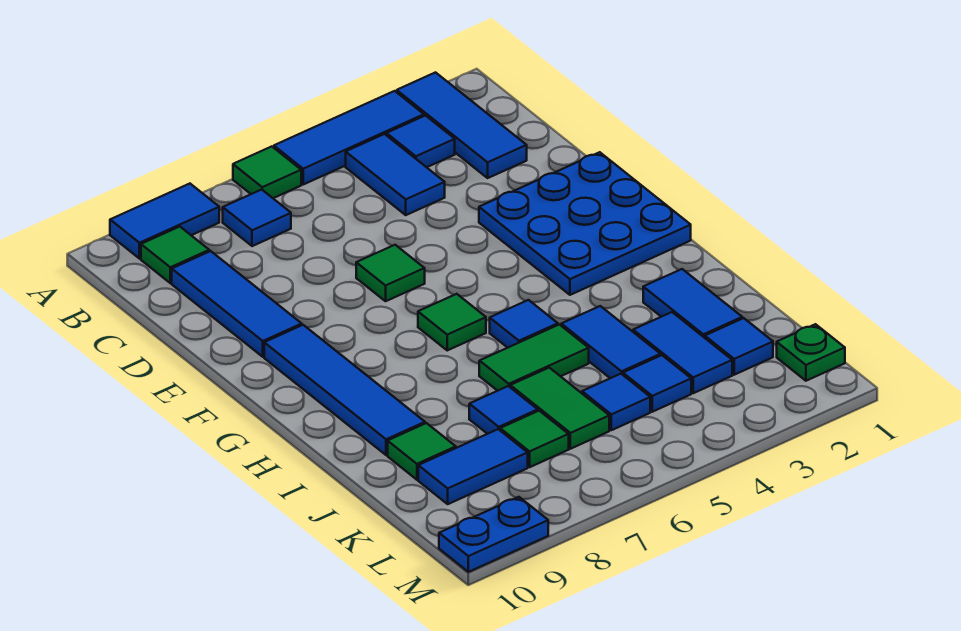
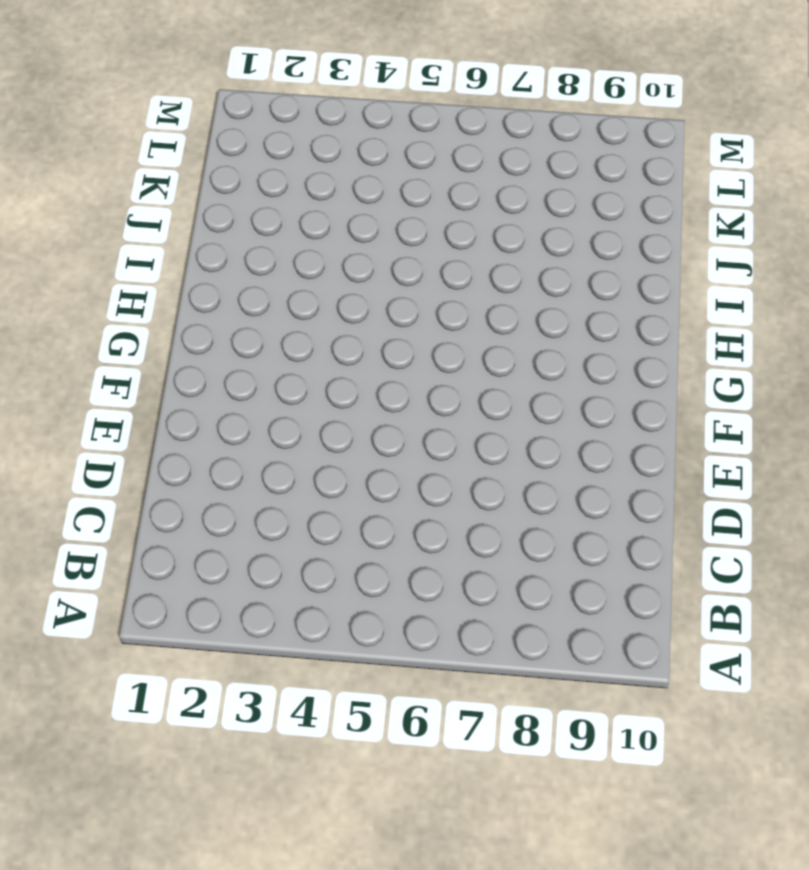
none -> blue 1x3 tile [397,73,527,178]
none -> blue 1x3 tile [274,91,424,184]
none -> green 1x1 tile [233,147,301,198]

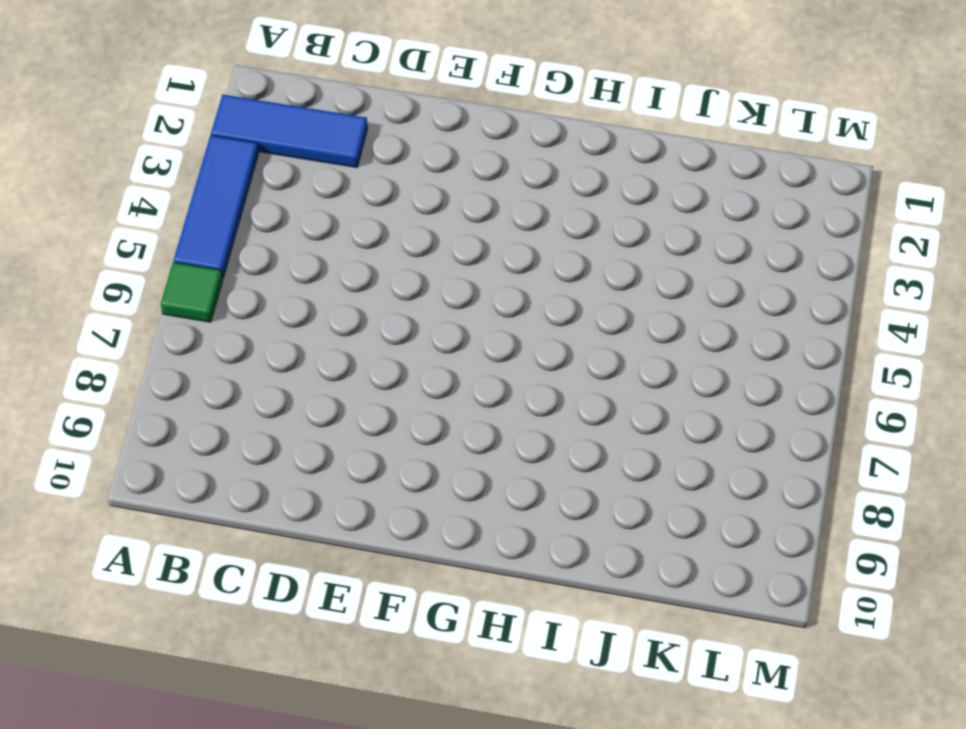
none -> blue 1x2 tile [110,184,219,259]
none -> blue 1x1 tile [387,116,455,167]
none -> blue 1x2 tile [346,134,445,215]

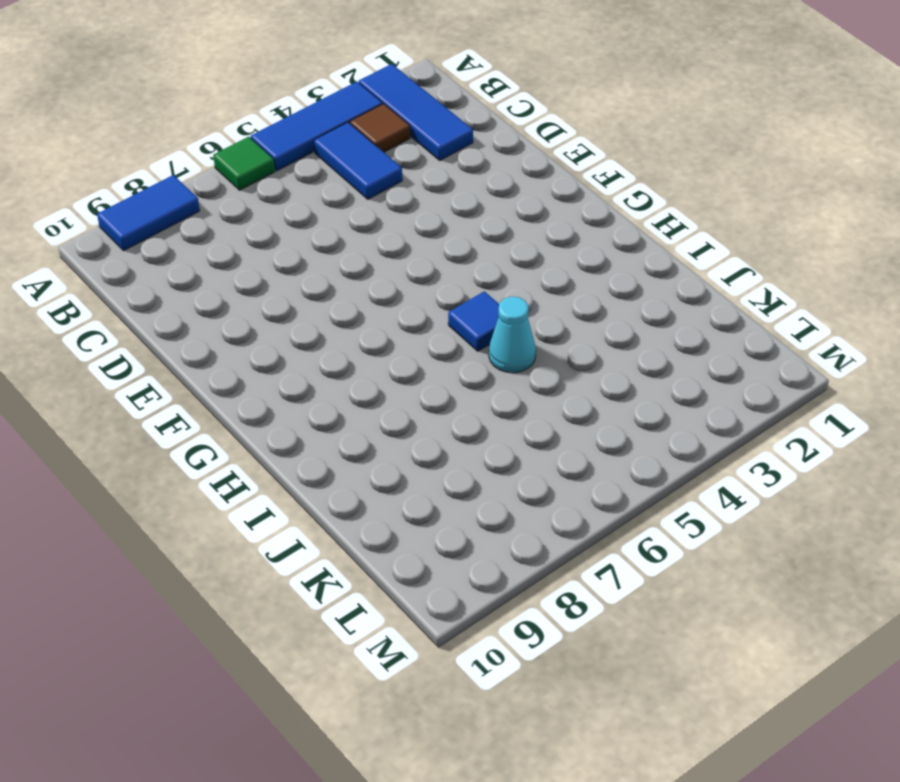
brown 1x1 tile [350,104,410,152] -> blue 1x1 tile [387,116,455,167]
cyan 1x1 cone [489,297,536,373] -> green 1x2 tile [479,325,589,391]
none -> blue 1x1 tile [223,190,291,246]
none -> green 1x1 tile [141,227,209,283]
none -> blue 1x3 tile [172,251,302,357]

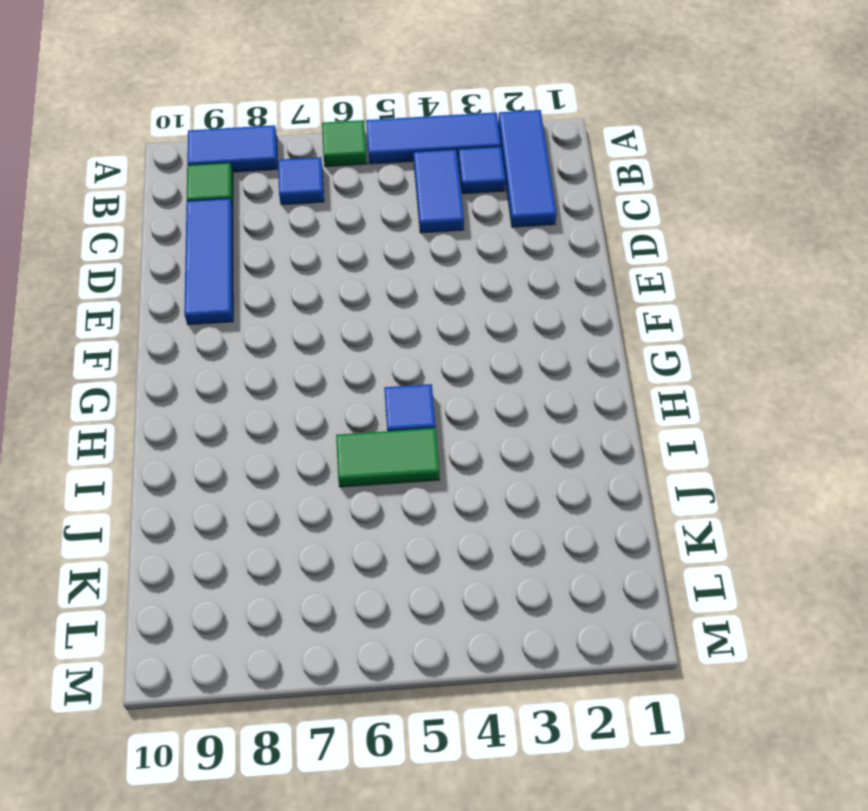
none -> blue 3x3 plate [479,152,691,295]
none -> green 1x1 tile [356,245,425,301]
none -> blue 1x4 tile [264,325,425,455]

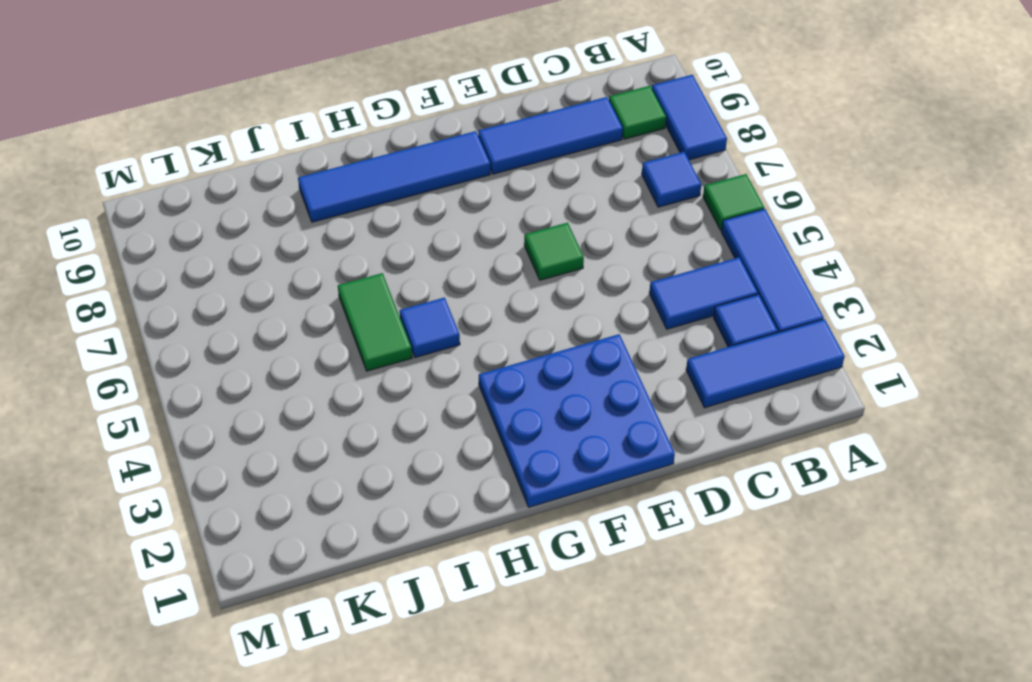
none -> green 1x1 tile [418,294,486,350]
none -> blue 1x2 tile [643,269,742,338]
none -> blue 1x2 tile [561,306,660,378]

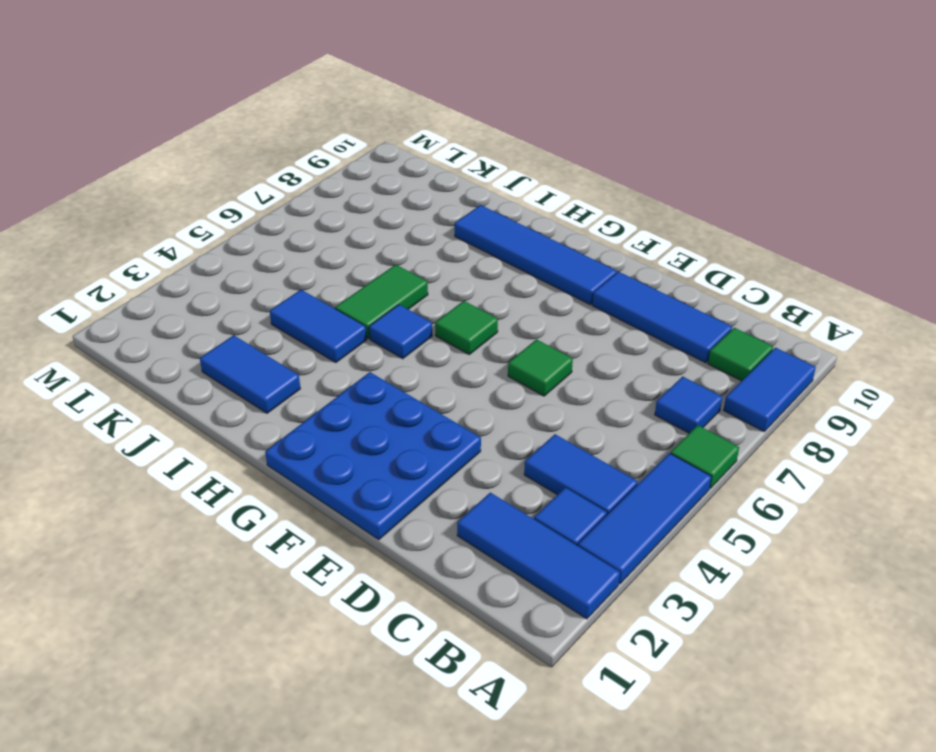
none -> blue 1x2 tile [633,312,732,393]
none -> green 1x2 tile [510,368,609,449]
none -> blue 1x1 tile [469,386,538,434]

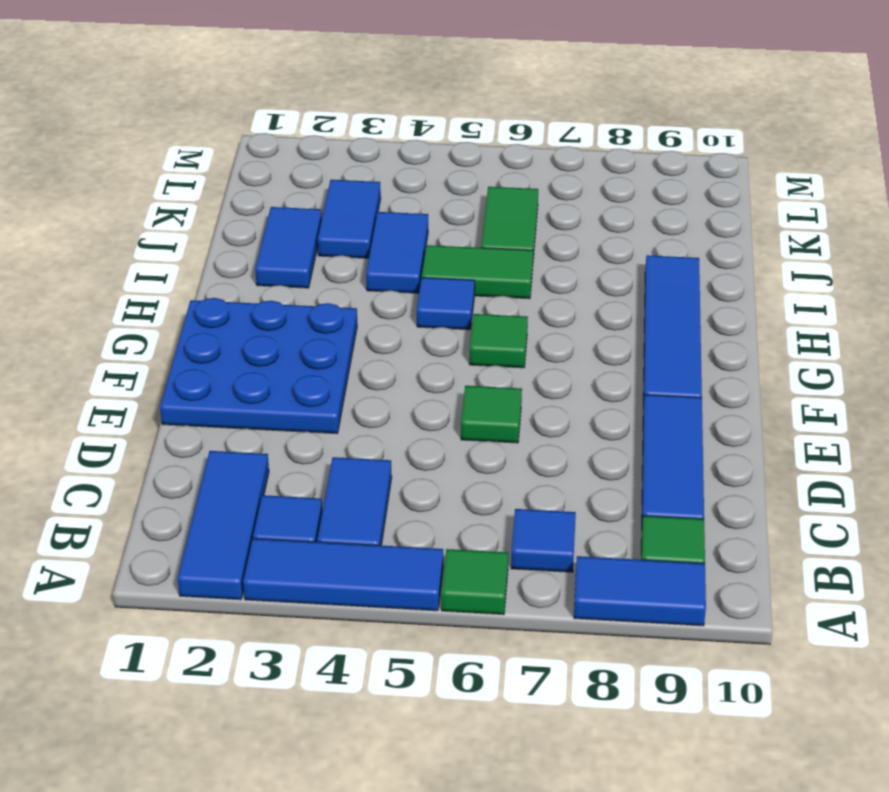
none -> blue 1x1 tile [469,386,538,434]
none -> green 1x1 tile [388,423,456,480]
none -> blue 1x1 tile [705,318,773,375]

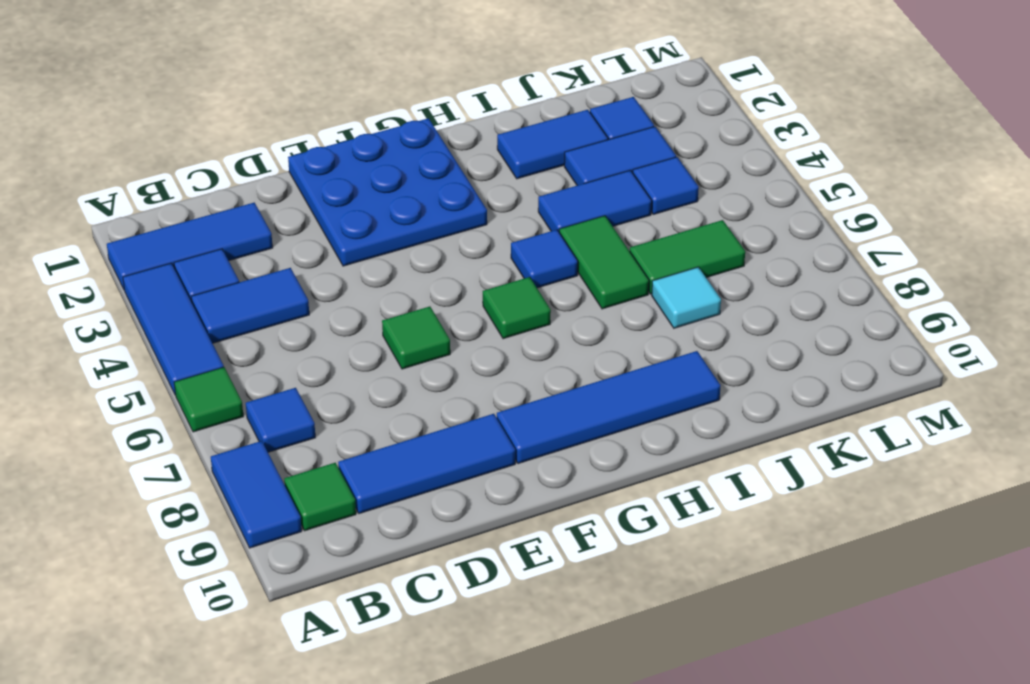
cyan 1x1 tile [652,267,721,328] -> blue 1x1 tile [469,386,538,434]
none -> green 1x1 tile [388,423,456,480]
none -> blue 1x1 tile [582,374,650,430]
none -> green 1x1 tile [500,411,569,467]

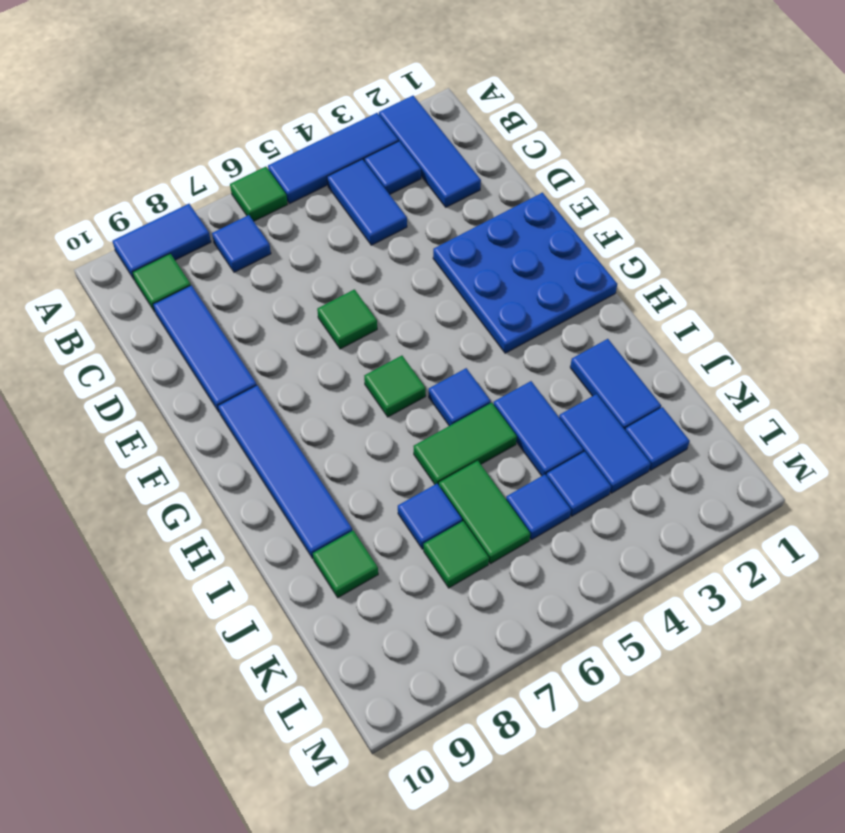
none -> blue 1x2 tile [418,429,528,504]
none -> green 1x1 plate [777,324,845,381]
none -> blue 1x2 plate [439,497,548,572]

